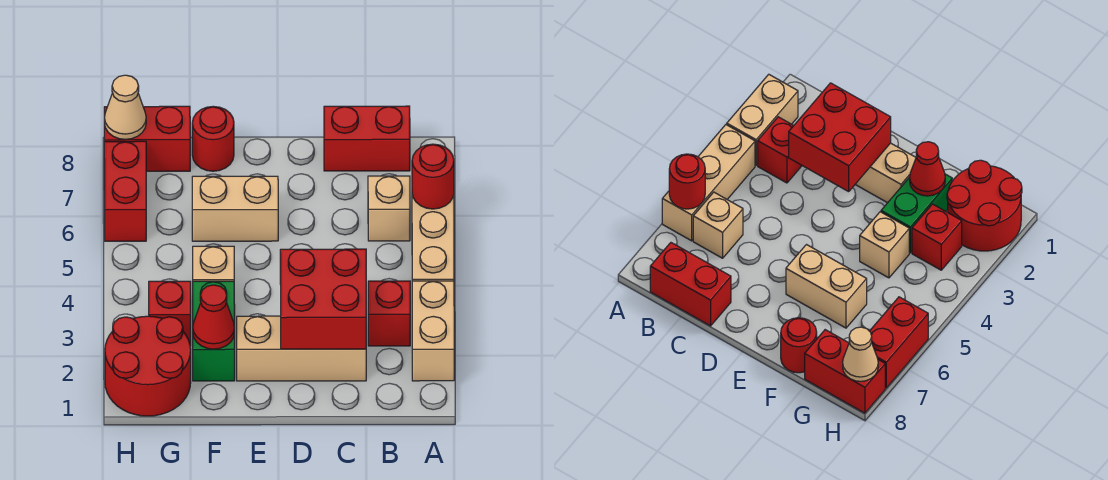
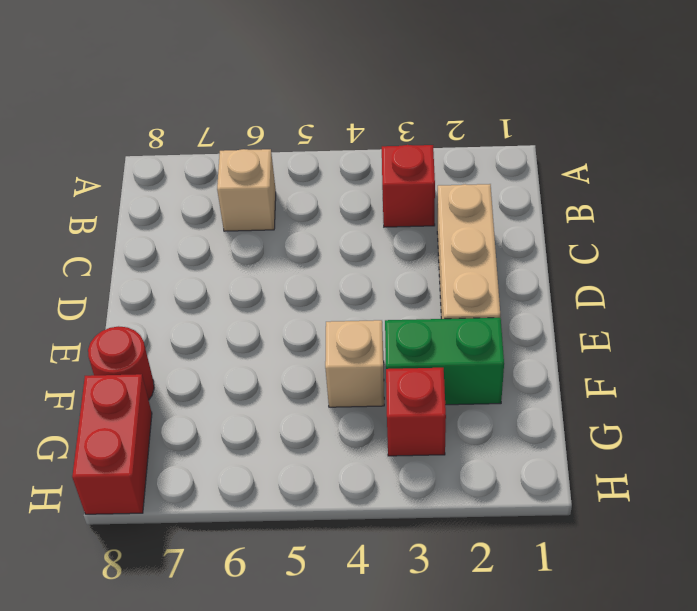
none -> tan 1x2 brick [412,281,454,381]
none -> tan 1x3 brick [412,194,454,281]
none -> red 1x2 brick [324,106,410,171]

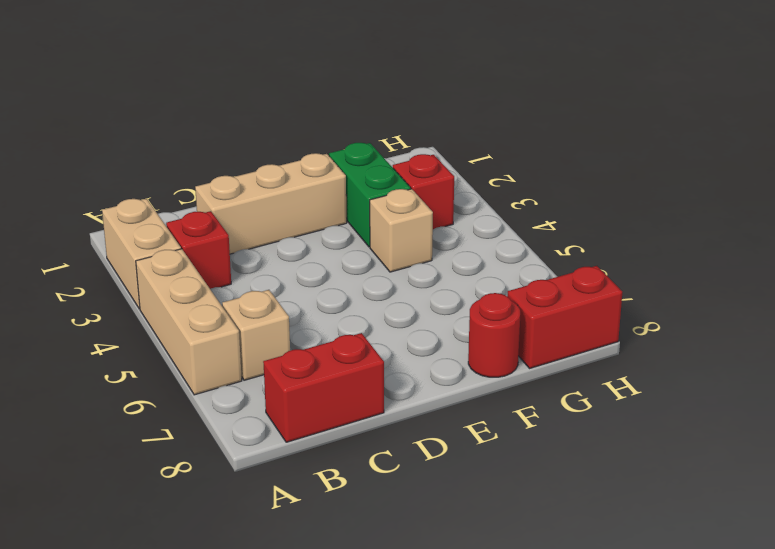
none -> tan 1x2 brick [192,176,278,241]
none -> red 2x2 round brick [105,316,191,416]
none -> red 1x2 brick [104,141,146,241]

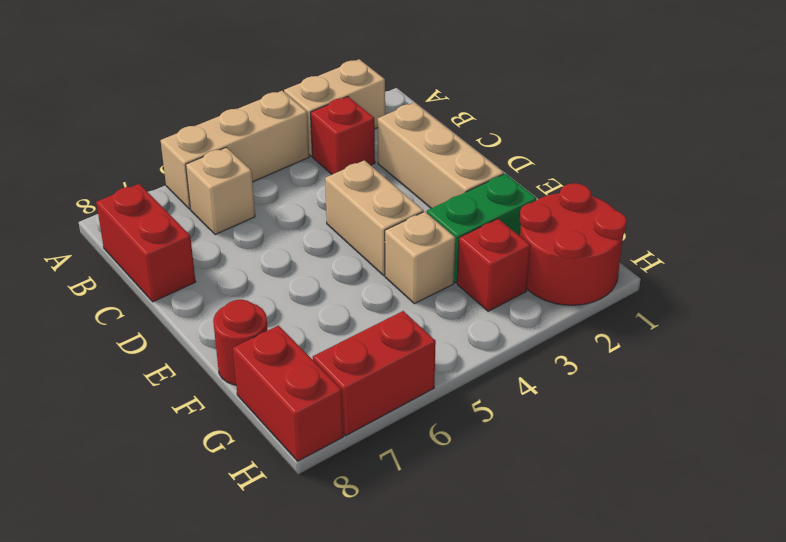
tan 1x2 brick [325,160,423,275] -> tan 1x2 brick moved to [192,176,278,241]
none -> red 1x1 round brick [412,144,454,209]
none -> red 2x2 brick [280,249,366,349]
none -> red 1x1 cone [193,285,235,349]

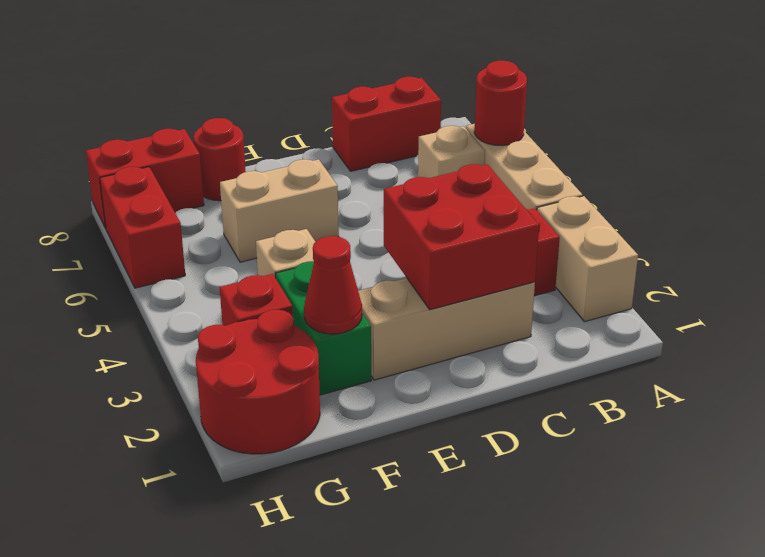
none -> tan 1x1 cone [104,75,146,139]

